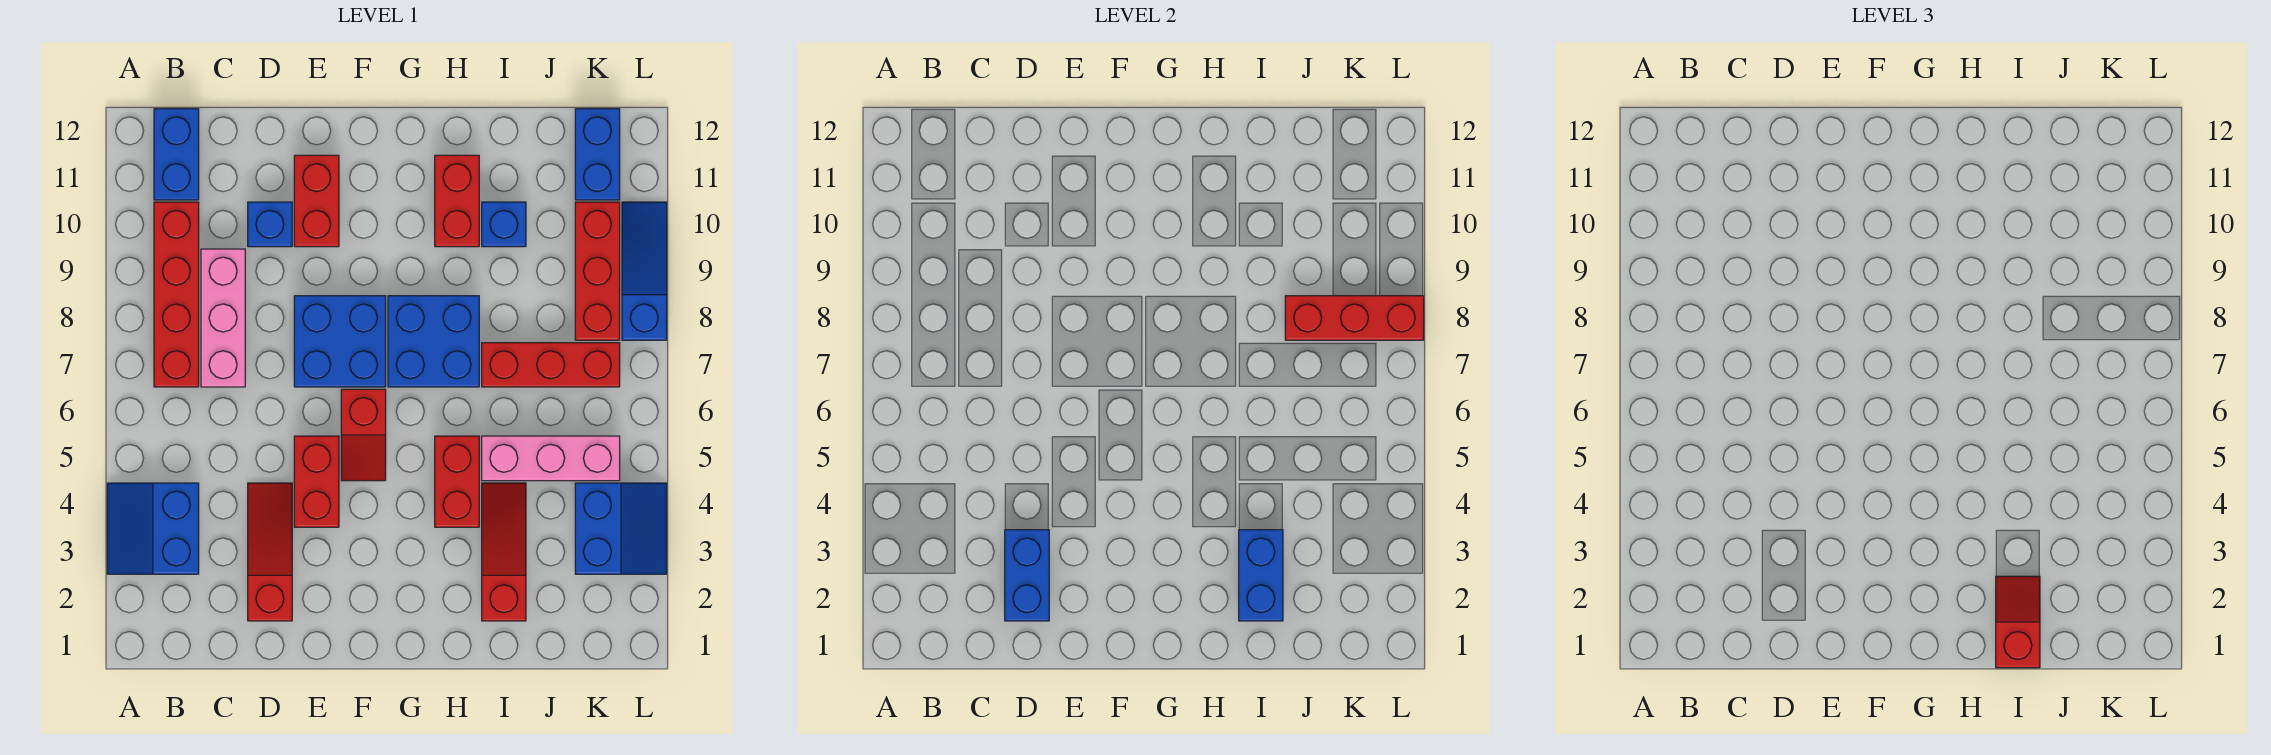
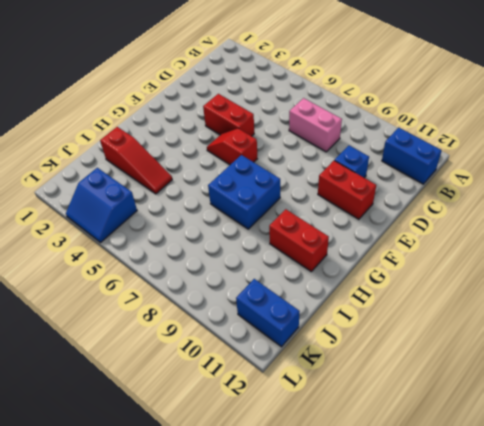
pink 1x2 brick [289,98,342,152] -> pink 1x3 brick [201,249,245,387]
none -> blue 2x2 slope [107,483,199,574]
none -> red 1x4 brick [154,202,199,387]
none -> red 1x3 slope [248,483,292,621]

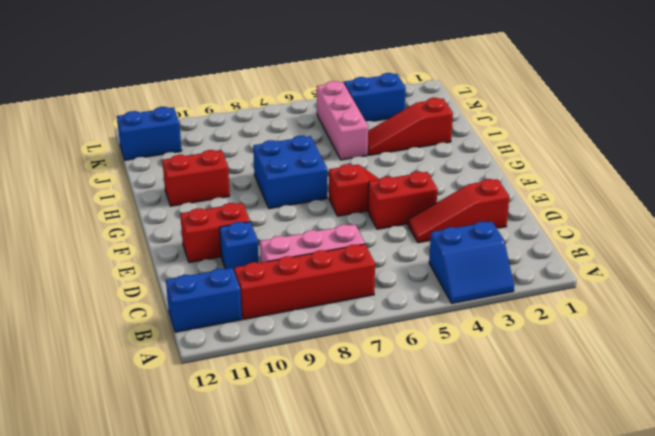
none -> blue 2x2 brick [294,296,386,387]
none -> red 1x2 brick [435,436,479,527]
none -> red 1x3 brick [482,343,620,387]

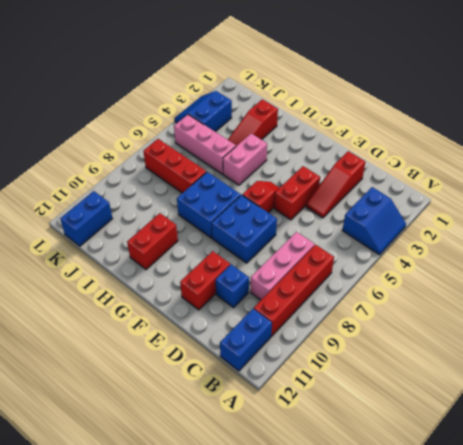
pink 1x2 brick [223,133,267,185] -> red 1x2 brick [435,436,479,527]
none -> blue 1x1 brick [482,202,526,247]
none -> red 1x3 brick [575,202,620,340]
none -> blue 1x3 slope [622,202,667,340]

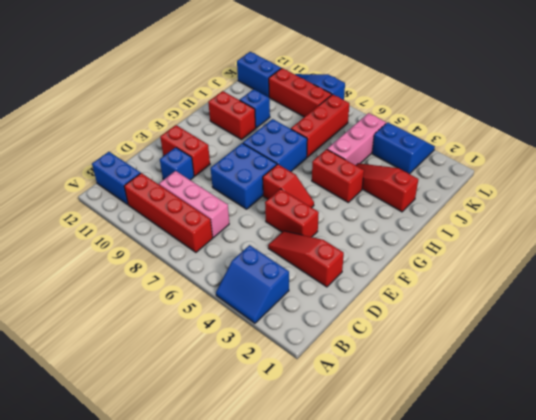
none -> blue 1x2 brick [1005,530,1049,621]
none -> blue 1x2 brick [1239,530,1283,621]
none -> red 1x3 brick [1285,296,1424,340]

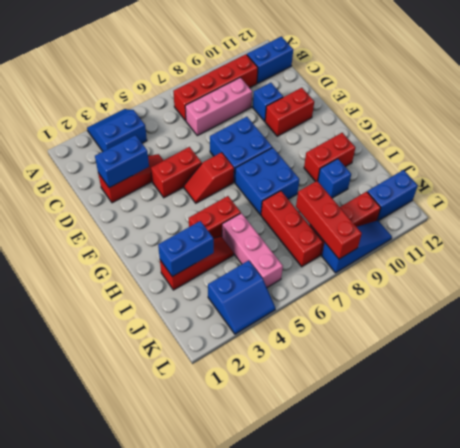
none -> red 1x2 slope [1996,576,2040,668]

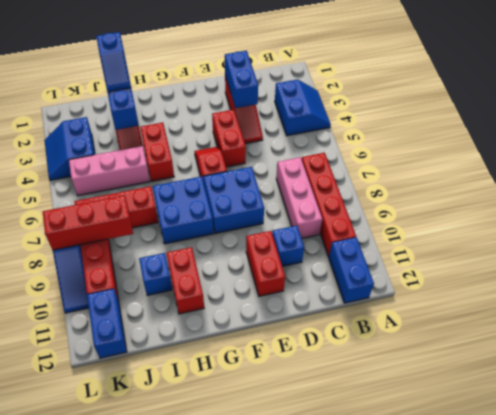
blue 1x2 slope [96,32,131,92] -> red 1x2 slope [1996,576,2040,668]

